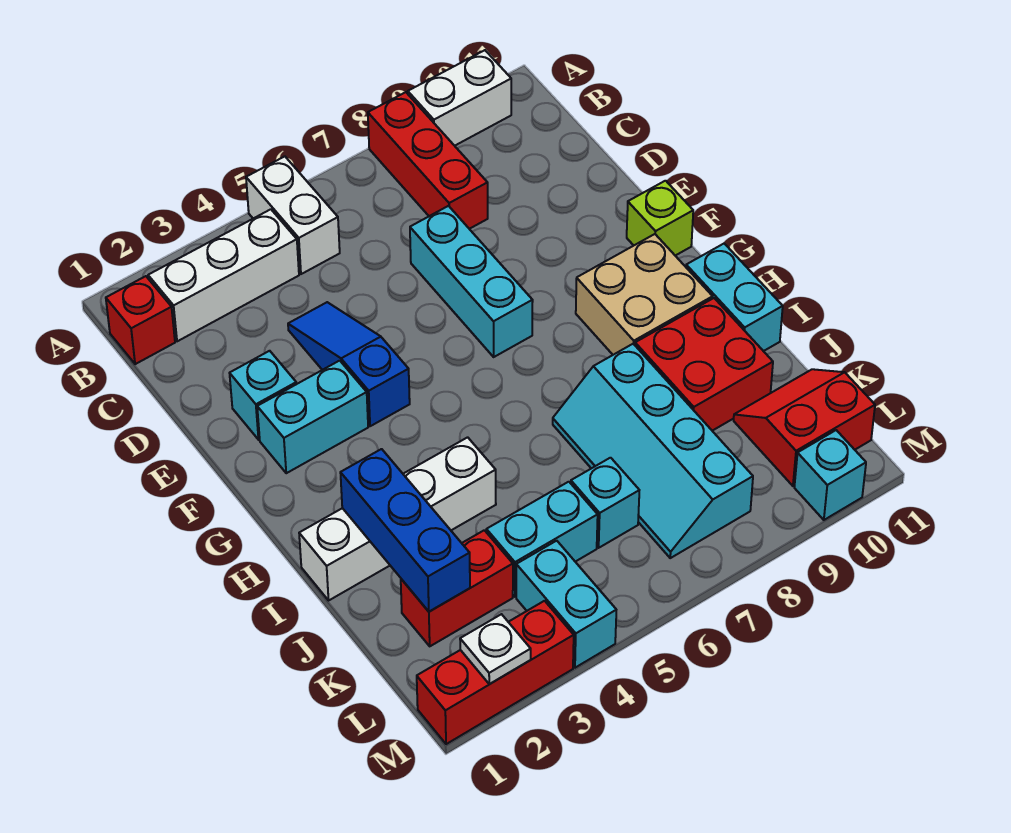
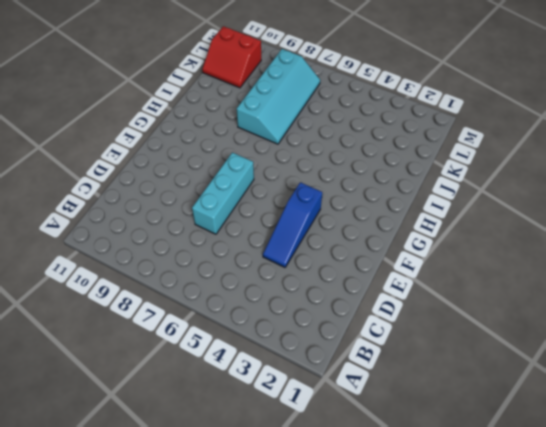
none -> white 1x2 brick [246,156,340,274]
none -> red 1x3 brick [368,92,488,229]
none -> white 1x2 brick [408,50,511,146]

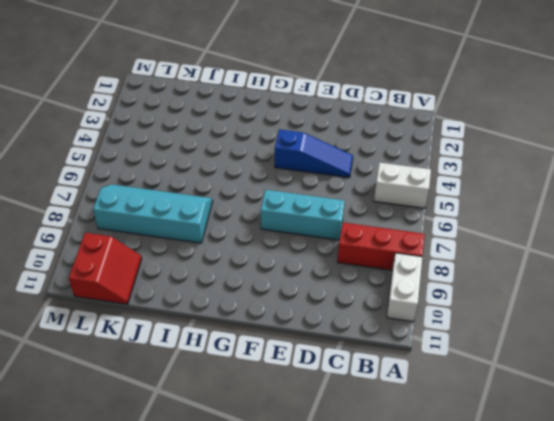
none -> red 1x1 brick [106,276,175,364]
none -> white 1x3 brick [148,209,299,341]
none -> cyan 1x1 brick [230,351,296,440]

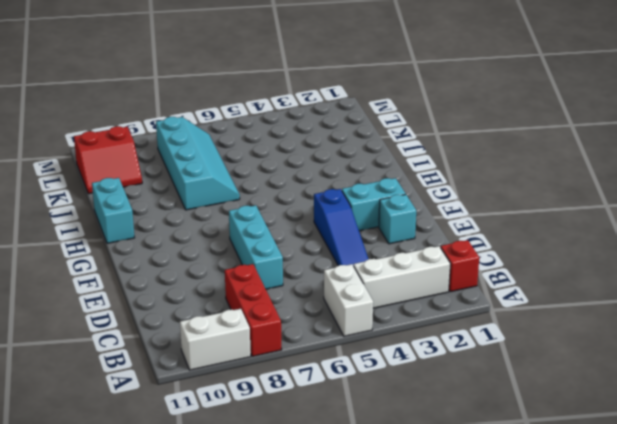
none -> lime 1x1 brick [627,181,693,256]
none -> tan 2x2 brick [576,234,713,355]
none -> white 1x4 brick [299,437,496,600]

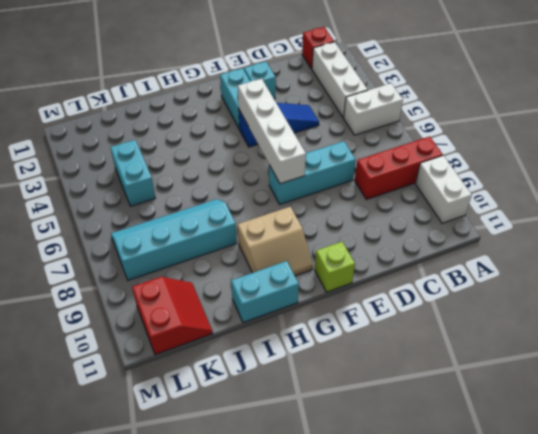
white 1x4 brick [238,79,306,184] -> white 1x4 brick moved to [299,437,496,600]
tan 2x2 slope [237,207,313,276] -> tan 2x2 brick [576,234,713,355]
none -> red 2x2 brick [635,298,773,431]
none -> red 1x2 brick [401,530,513,646]
none -> cyan 1x1 brick [571,458,639,548]

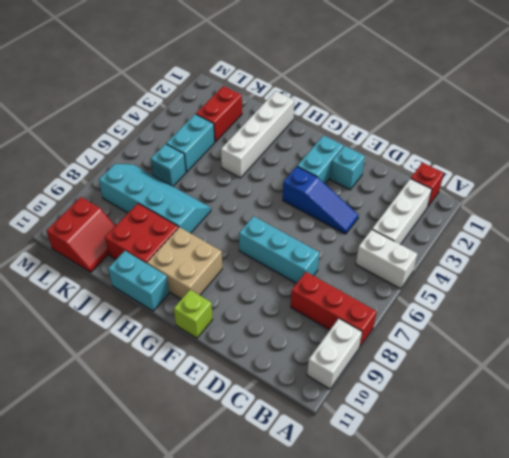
none -> cyan 1x2 brick [516,541,616,668]
none -> red 1x3 brick [417,601,574,744]
none -> cyan 1x1 brick [794,430,866,520]

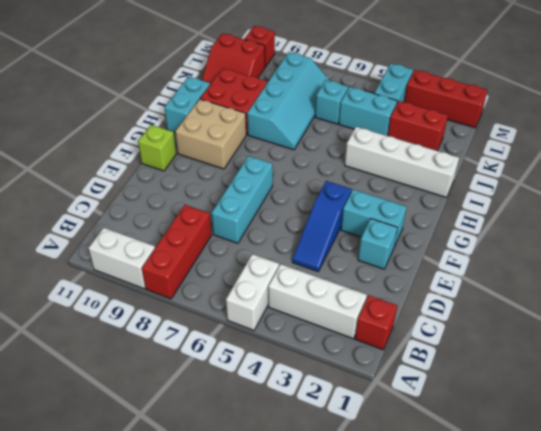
red 1x1 brick [244,26,275,67] -> cyan 1x1 brick [794,430,866,520]
none -> blue 1x3 brick [340,449,470,612]
none -> white 1x1 plate [460,614,531,684]

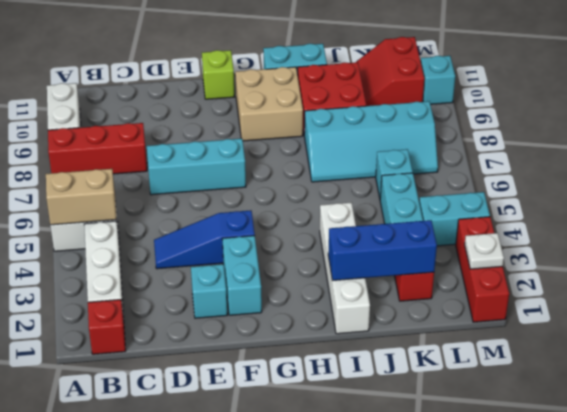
tan 1x2 brick [46,169,117,225] -> none

